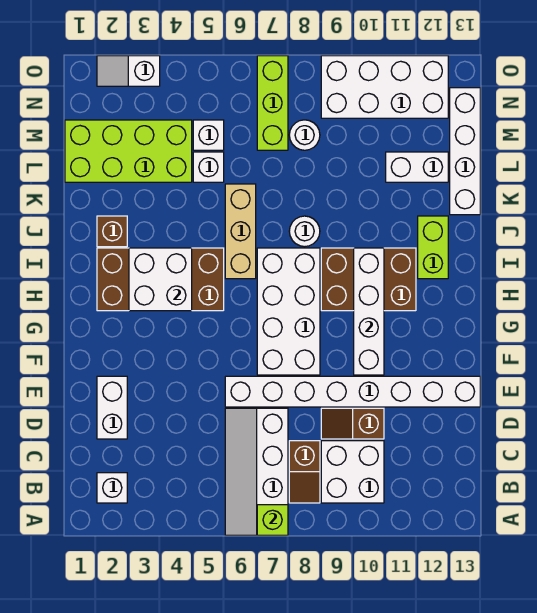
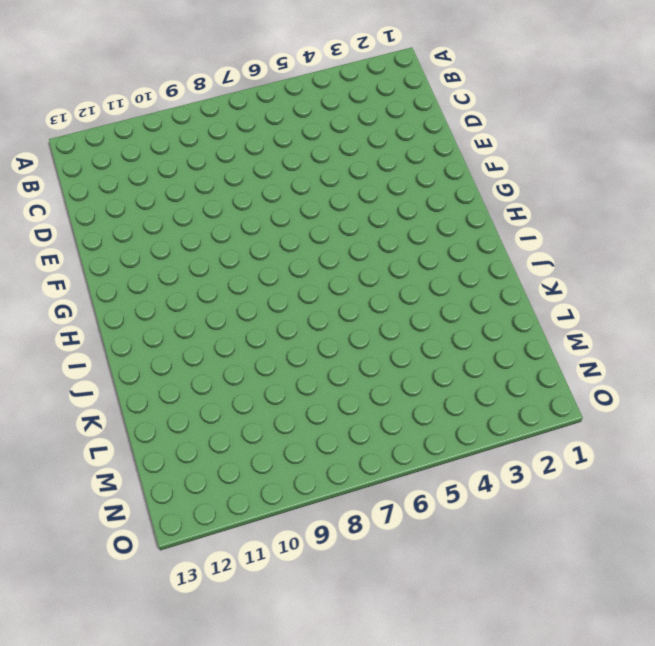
none -> white 2x4 slope [225,408,288,535]
none -> white 1x1 brick [97,473,127,503]
none -> brown 1x2 slope [289,441,320,503]

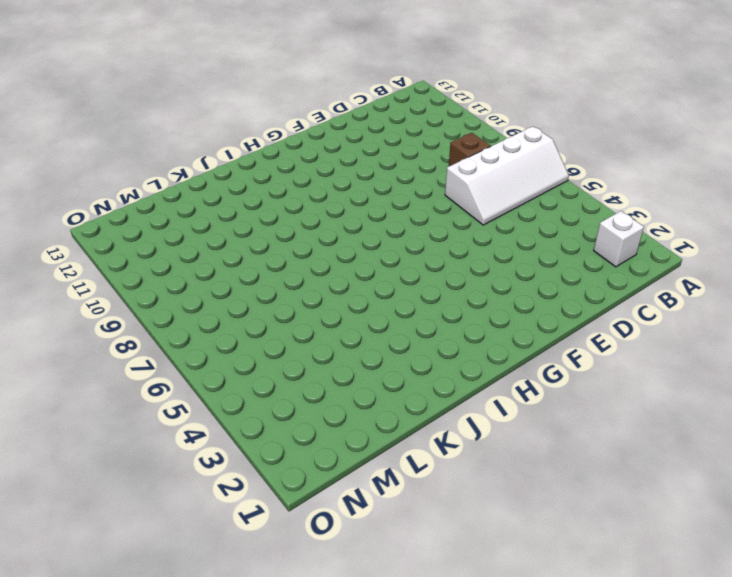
none -> white 2x2 brick [321,441,384,503]
none -> white 1x2 brick [97,376,127,439]
none -> brown 1x2 slope [321,408,384,439]

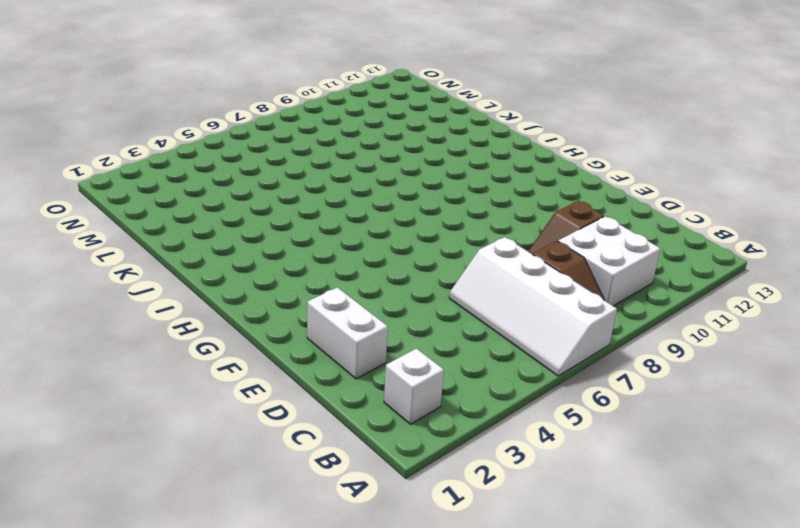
none -> white 1x8 brick [225,376,480,407]
none -> white 2x4 brick [257,248,320,375]
none -> brown 2x4 brick [97,248,224,311]

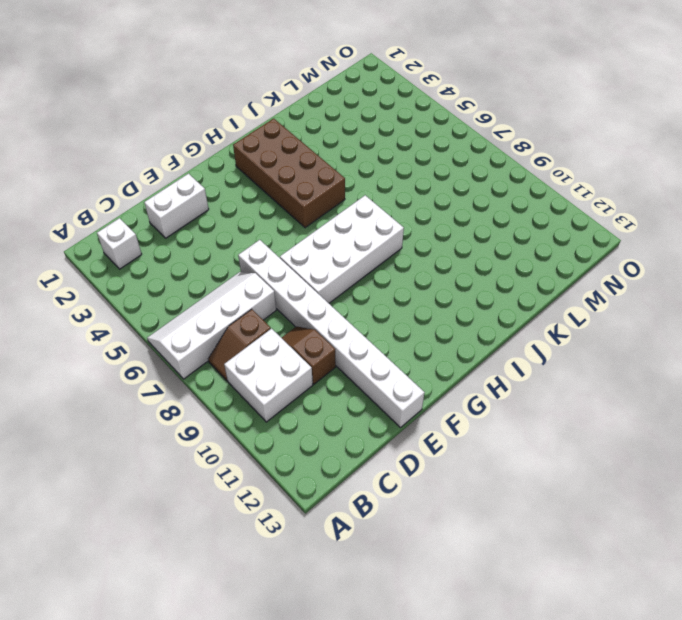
none -> brown 2x3 brick [321,248,416,311]
none -> tan 1x3 brick [225,184,256,279]
none -> lime 1x2 brick [418,216,448,279]

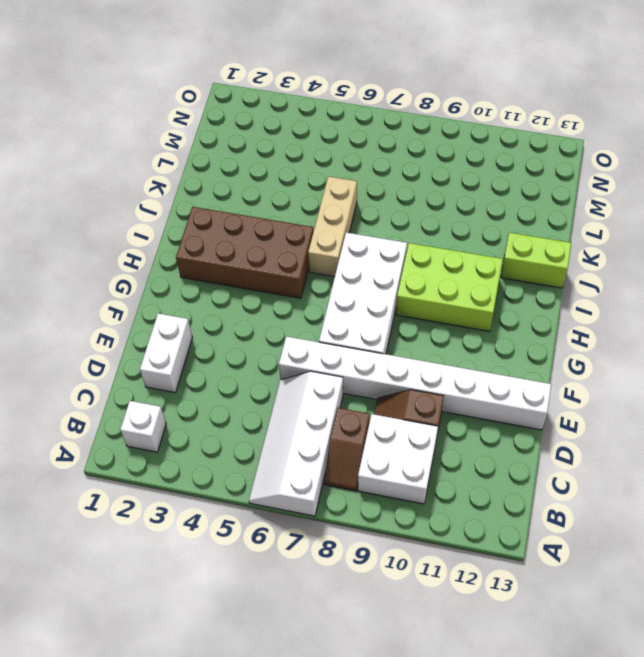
lime 2x3 brick [396,243,503,331] -> brown 2x3 brick [321,248,416,311]
lime 1x2 brick [501,233,571,288] -> lime 1x2 brick turned to [418,216,448,279]
none -> brown 1x1 brick [97,216,127,247]
none -> white 1x1 round brick [289,216,320,247]
none -> white 1x4 brick [450,88,480,215]

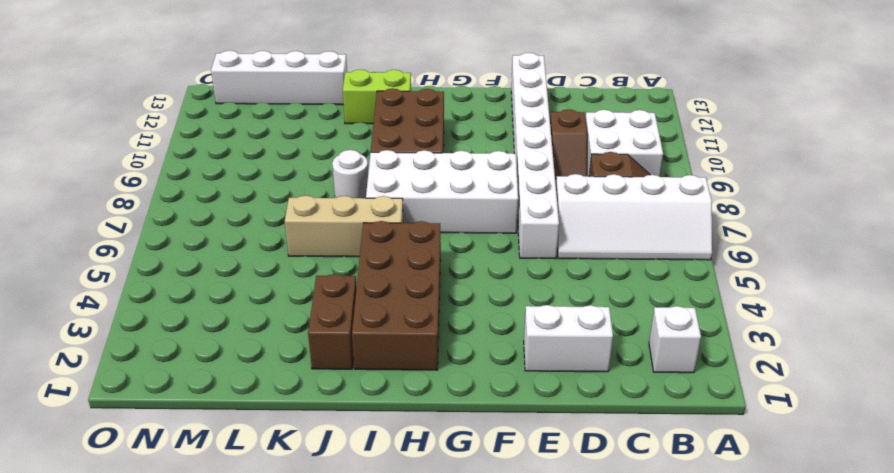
brown 1x2 brick [308,274,357,369] -> brown 1x1 brick [97,216,127,247]
none -> lime 2x4 brick [65,120,192,182]
none -> white 1x1 brick [193,152,224,182]
none -> white 1x2 brick [386,152,448,182]

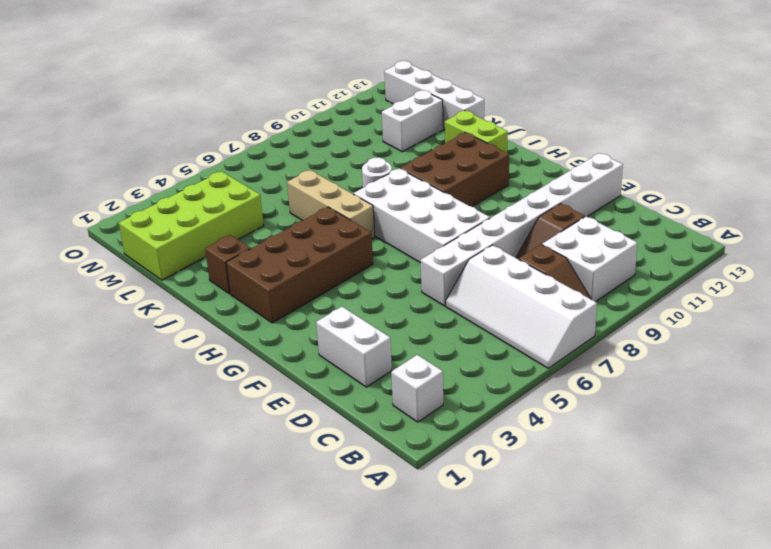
none -> white 1x1 brick [193,152,224,182]
none -> white 1x1 brick [193,120,224,150]
none -> lime 1x3 brick [257,56,288,150]

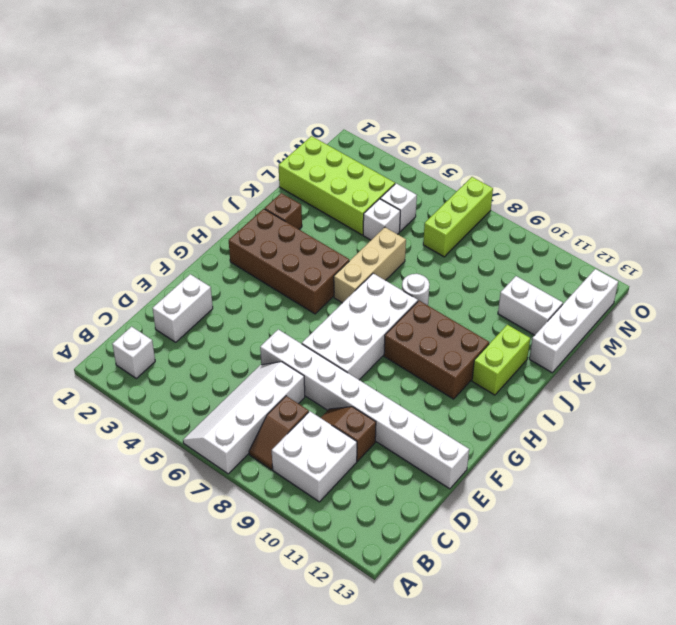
none -> white 1x1 round brick [289,120,320,150]
none -> white 2x4 brick [321,56,448,118]
none -> white 1x2 slope [97,56,160,86]

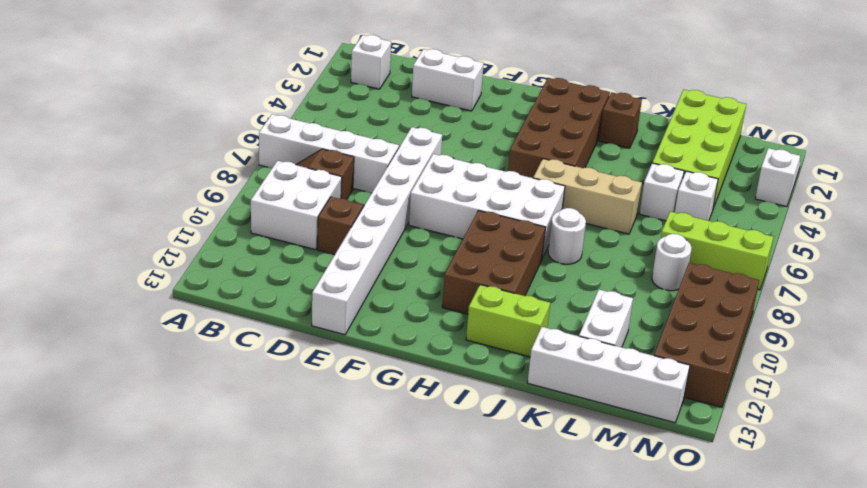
brown 2x4 brick [654,263,759,407] -> white 2x4 brick [321,56,448,118]
none -> lime 1x1 brick [257,505,288,535]
none -> white 1x4 brick [354,248,384,375]
none -> white 2x2 brick [129,248,192,311]

